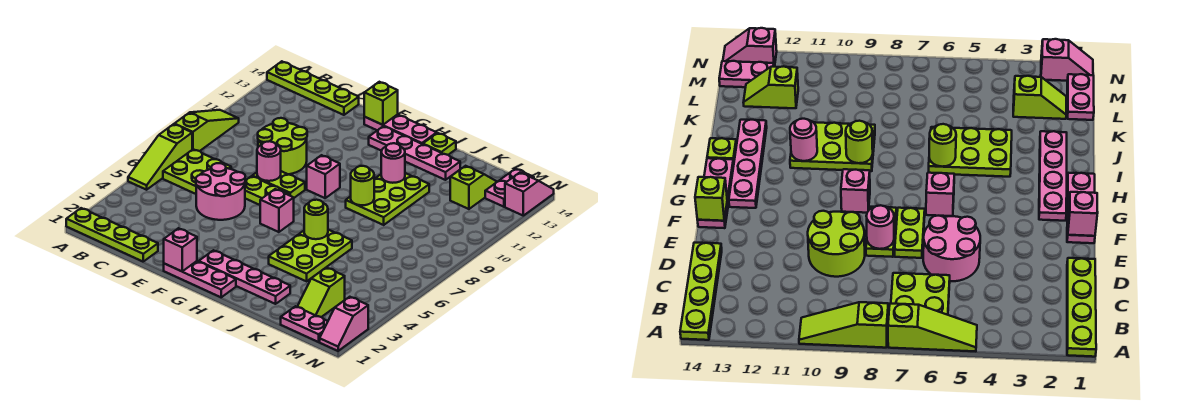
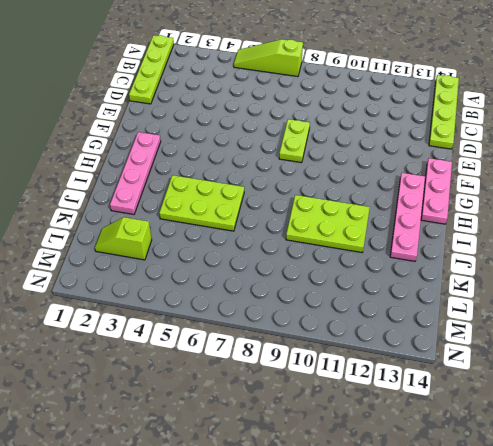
none -> lime 1x3 slope [175,110,239,151]
none -> lime 2x2 plate [163,149,231,194]
none -> pink 2x2 round brick [196,163,245,220]
none -> lime 2x2 round brick [258,118,307,174]

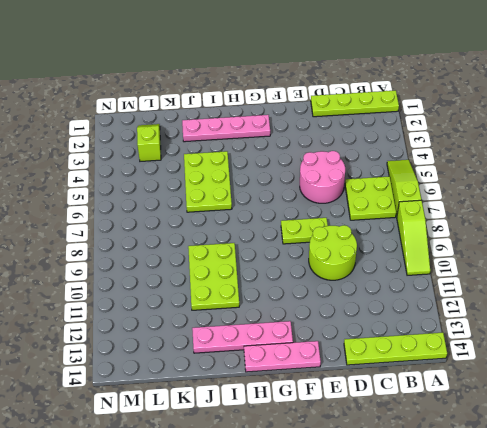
none -> lime 1x2 plate [245,176,290,205]
none -> pink 1x3 plate [164,261,236,297]
none -> pink 1x1 brick [260,189,294,232]
none -> pink 1x1 brick [307,155,340,198]

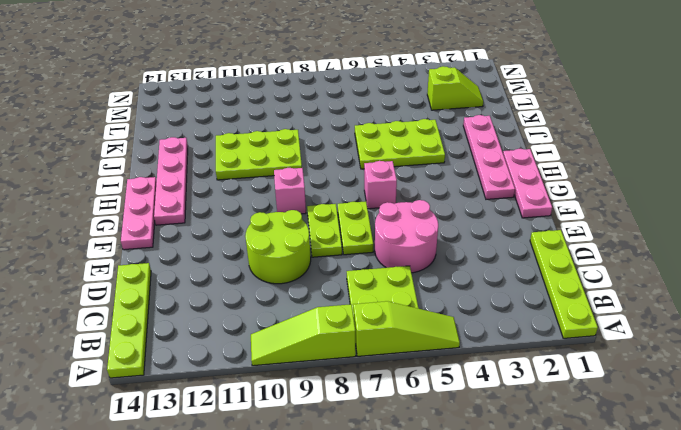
none -> lime 1x1 plate [423,133,456,155]
none -> pink 1x2 plate [281,306,328,342]
none -> lime 1x2 slope [450,166,497,209]
none -> pink 1x2 plate [485,169,534,207]

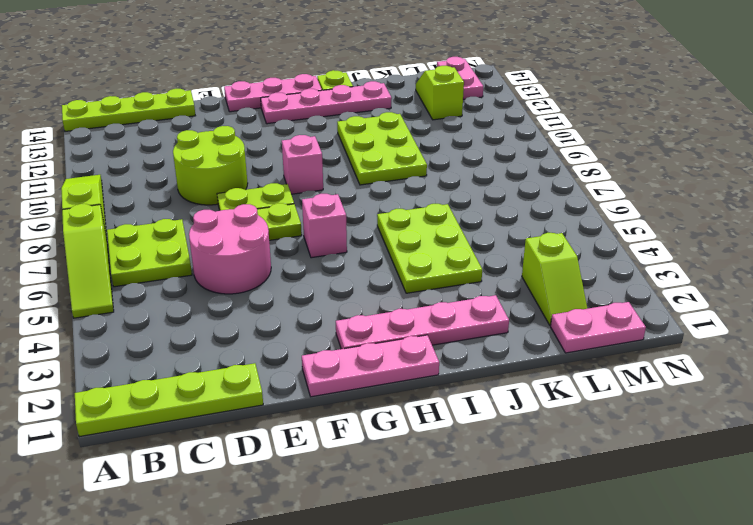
none -> pink 1x2 slope [320,297,368,351]
none -> pink 1x2 slope [505,173,554,216]
none -> pink 1x1 round brick [257,141,281,181]
none -> pink 1x1 brick [164,228,197,271]

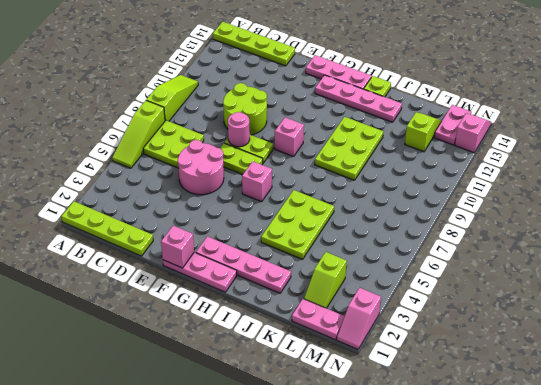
none -> lime 1x1 brick [364,82,398,125]
none -> lime 1x1 round brick [304,200,328,239]
none -> lime 1x1 round brick [351,166,374,205]
none -> pink 1x1 round brick [381,143,405,183]

